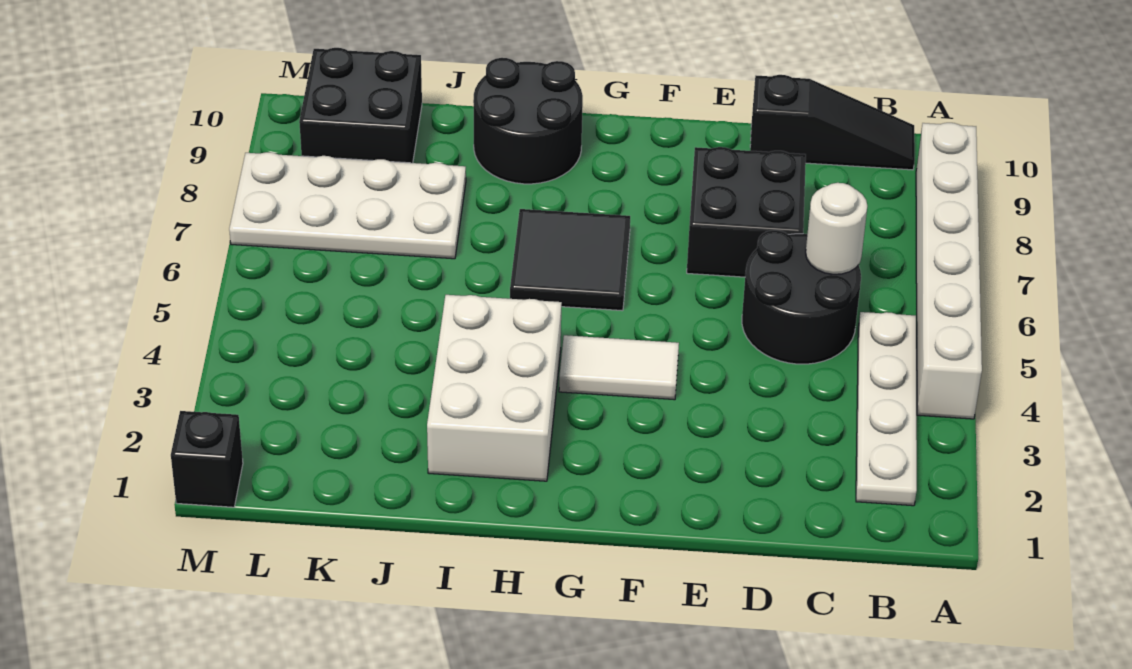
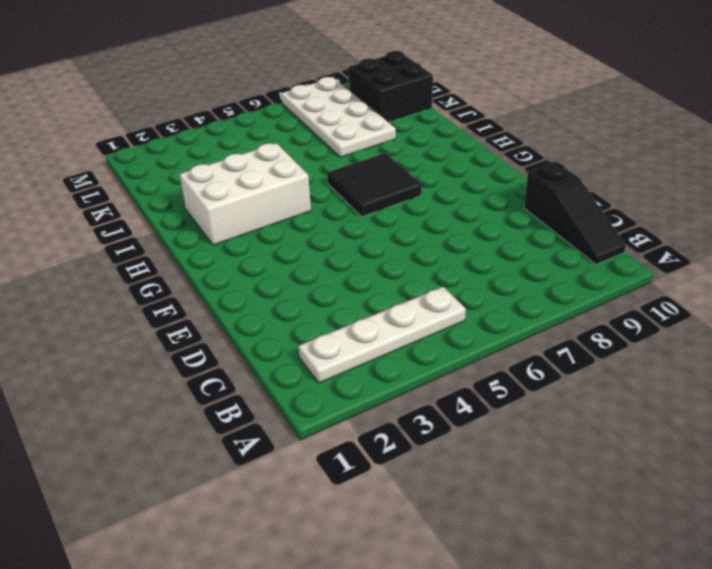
none -> white 1x6 brick [916,123,982,419]
none -> black 2x2 round brick [742,230,861,364]
none -> black 2x2 brick [687,147,806,277]

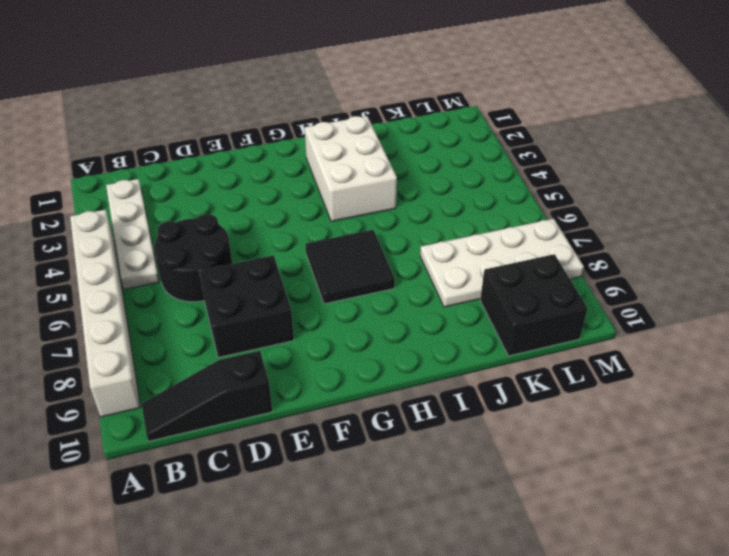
none -> white 1x2 tile [559,335,679,400]
none -> black 2x2 round brick [473,58,583,184]
none -> black 1x1 brick [171,411,243,507]

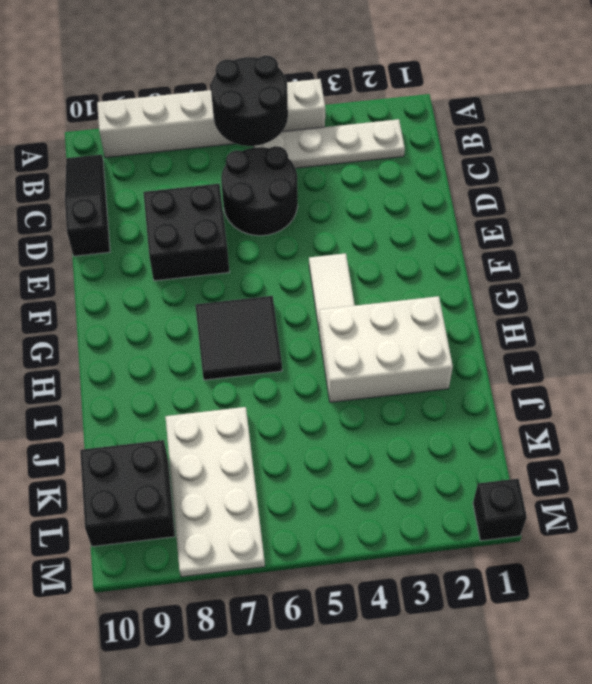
black 2x2 round brick [211,56,288,146] -> black 2x2 round brick moved to [473,58,583,184]
none -> white 1x1 round brick [806,183,867,274]

